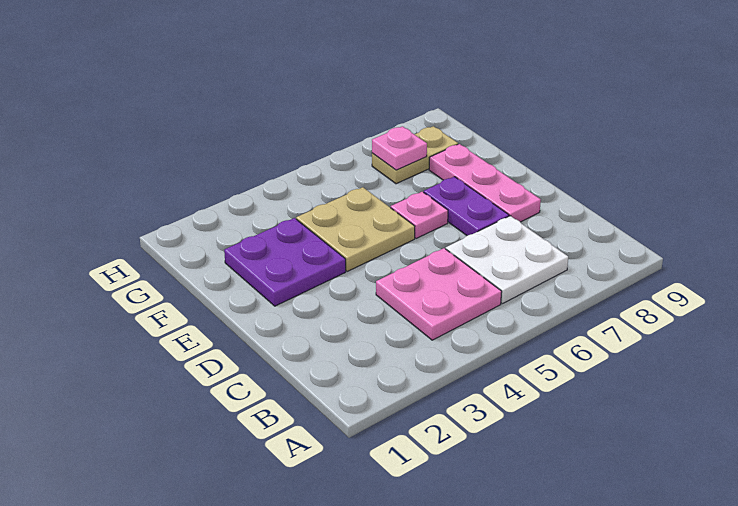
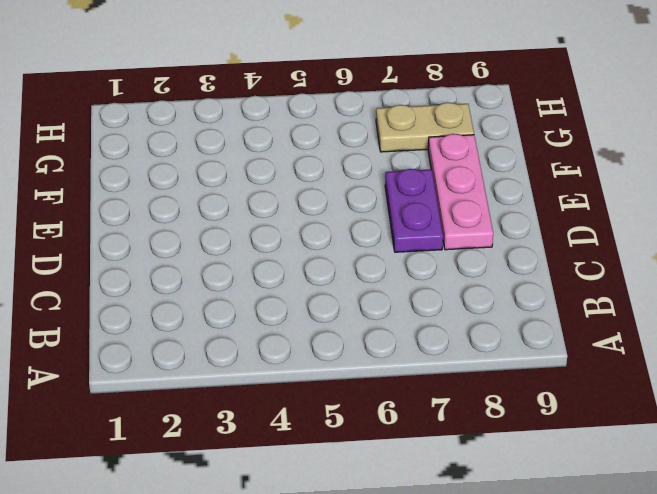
none -> pink 2x2 plate [376,248,502,340]
none -> white 2x2 plate [446,216,568,304]

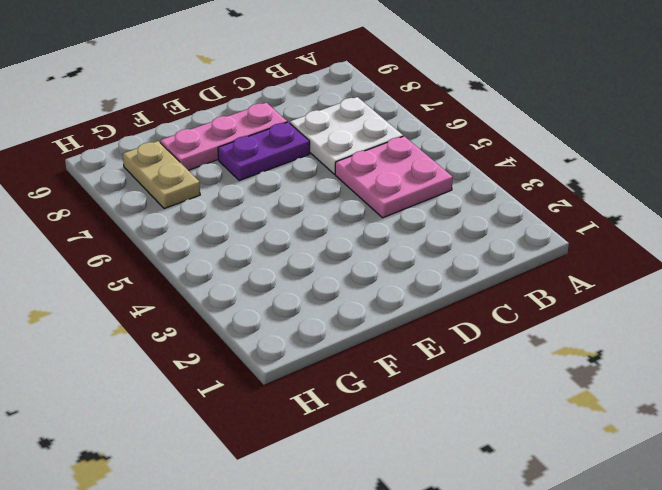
none -> purple 2x2 plate [224,218,346,306]
none -> tan 2x2 plate [296,187,415,271]

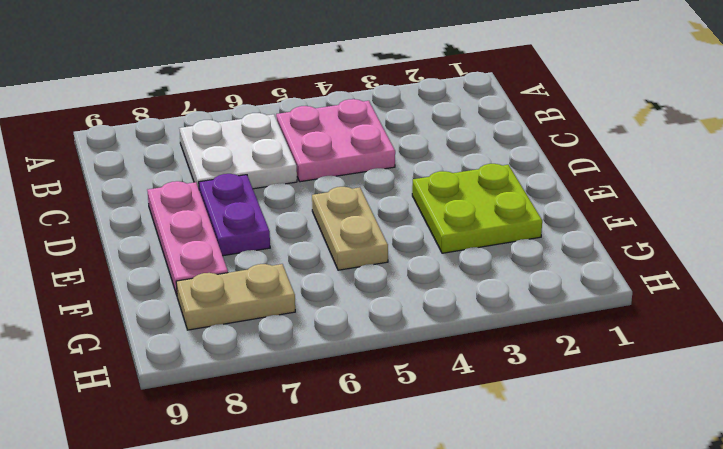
lime 2x2 plate [412,164,542,253] -> purple 2x2 plate [224,218,346,306]
tan 1x2 plate [312,187,388,270] -> tan 2x2 plate [296,187,415,271]
none -> pink 1x1 plate [391,192,448,239]
none -> pink 1x1 plate [372,126,427,170]

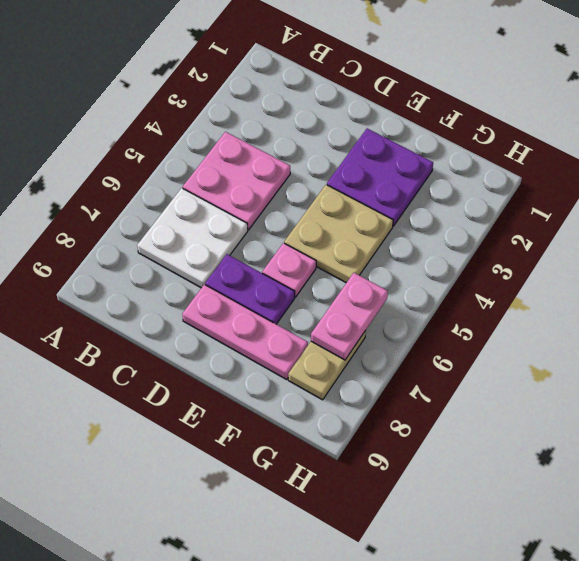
pink 1x2 plate [311,273,388,360] -> pink 1x1 plate [372,126,427,170]

